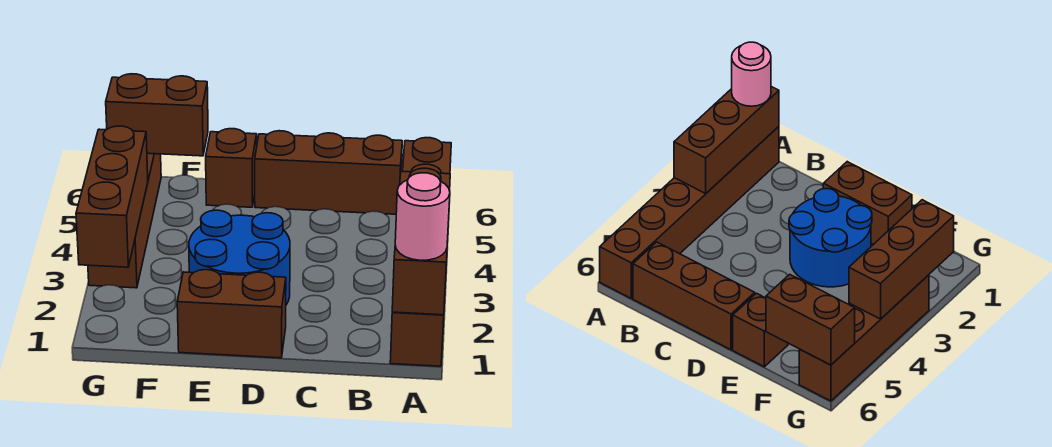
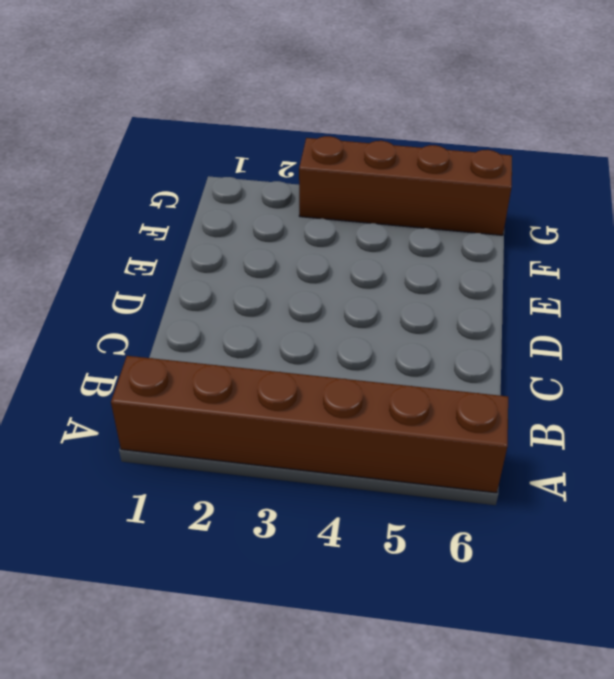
none -> brown 1x3 brick [255,131,402,214]
none -> brown 1x2 brick [177,270,286,358]

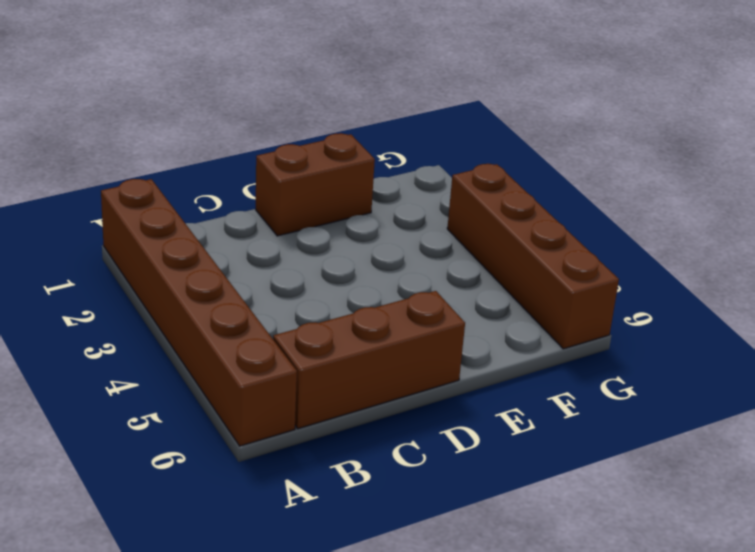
none -> blue 2x2 round brick [189,210,290,305]
none -> brown 1x1 brick [206,129,257,207]

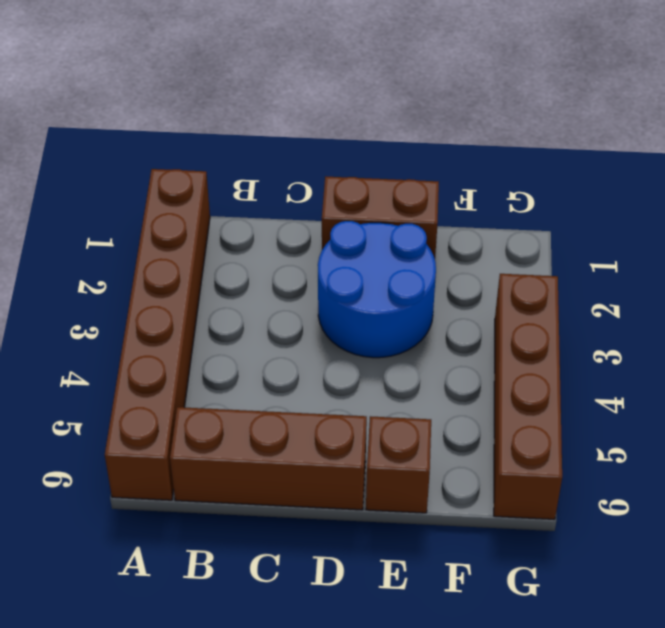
none -> brown 1x3 brick [392,168,450,315]
none -> brown 1x2 brick [106,74,208,156]

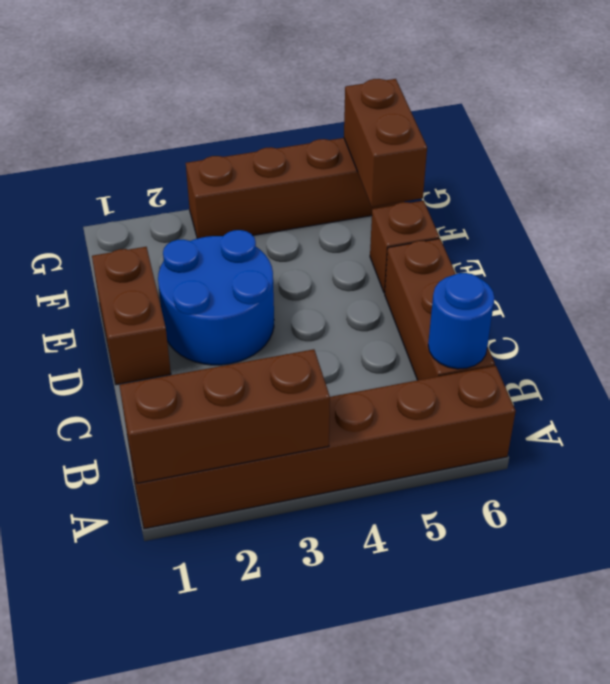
blue 1x1 round brick [428,273,495,369] -> none
none -> brown 1x3 brick [76,126,148,267]
none -> pink 1x1 round brick [395,173,450,260]

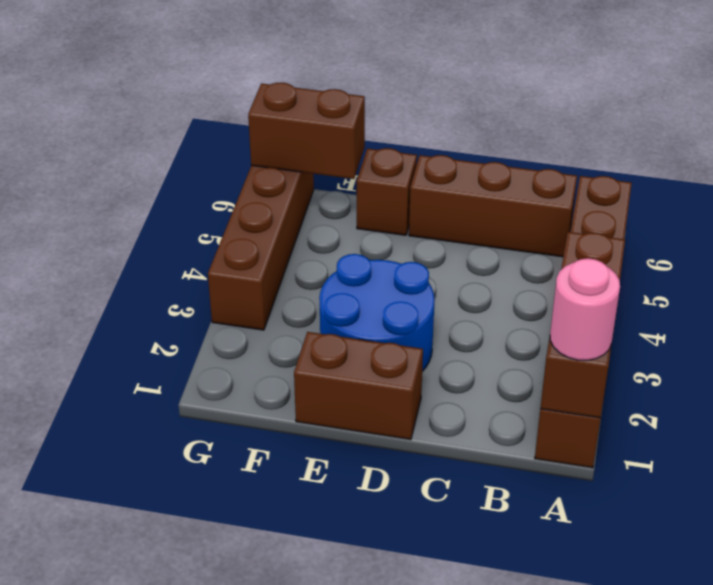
none -> brown 1x3 brick [76,126,148,267]

